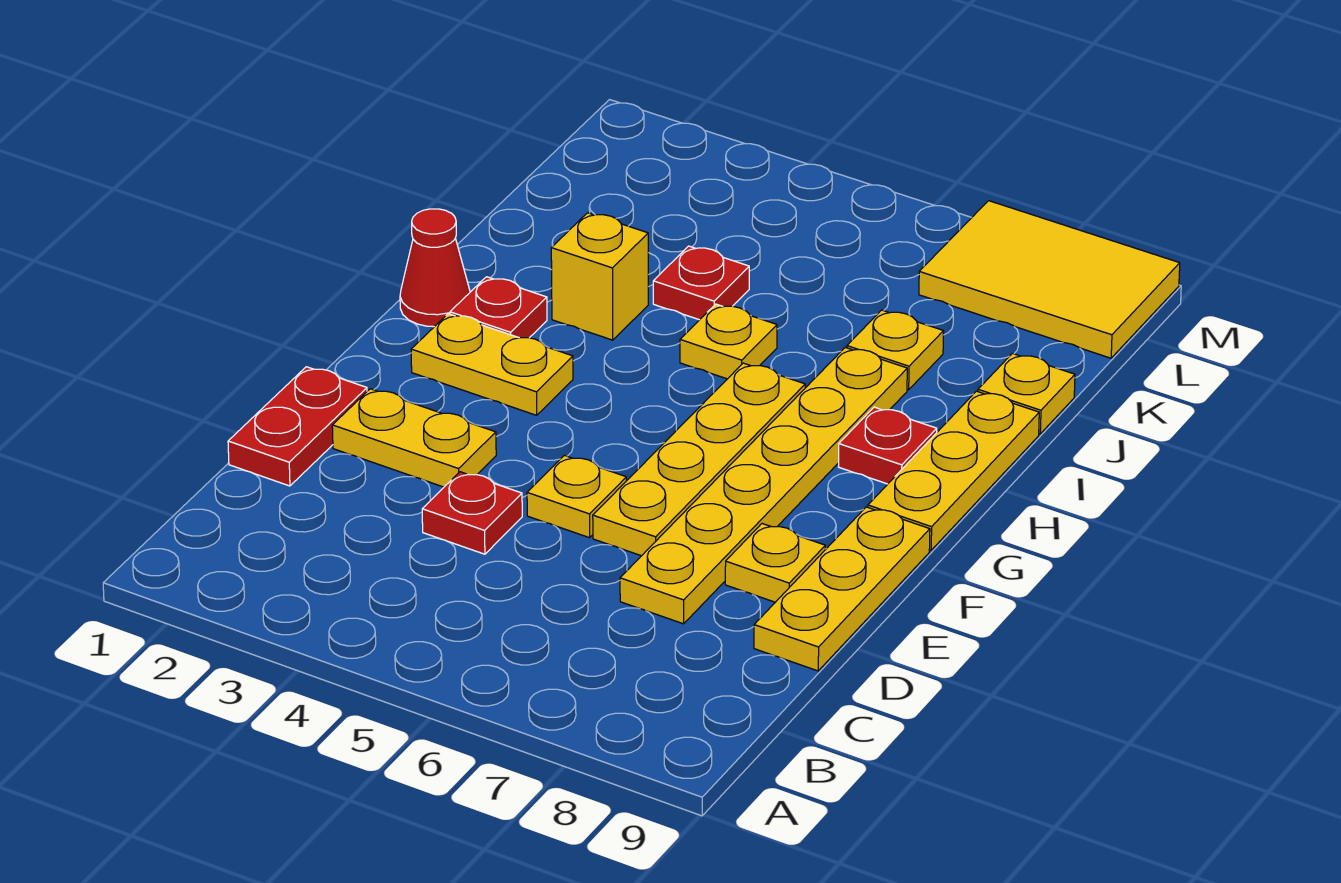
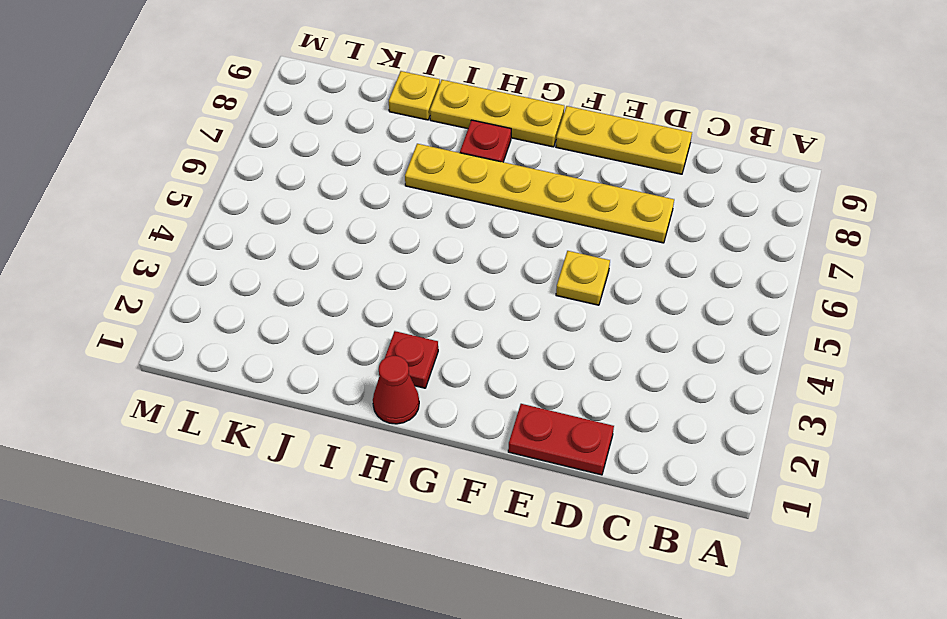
none -> red 1x1 plate [422,472,522,554]
none -> yellow 1x2 plate [332,389,496,487]
none -> yellow 1x4 plate [593,363,805,556]

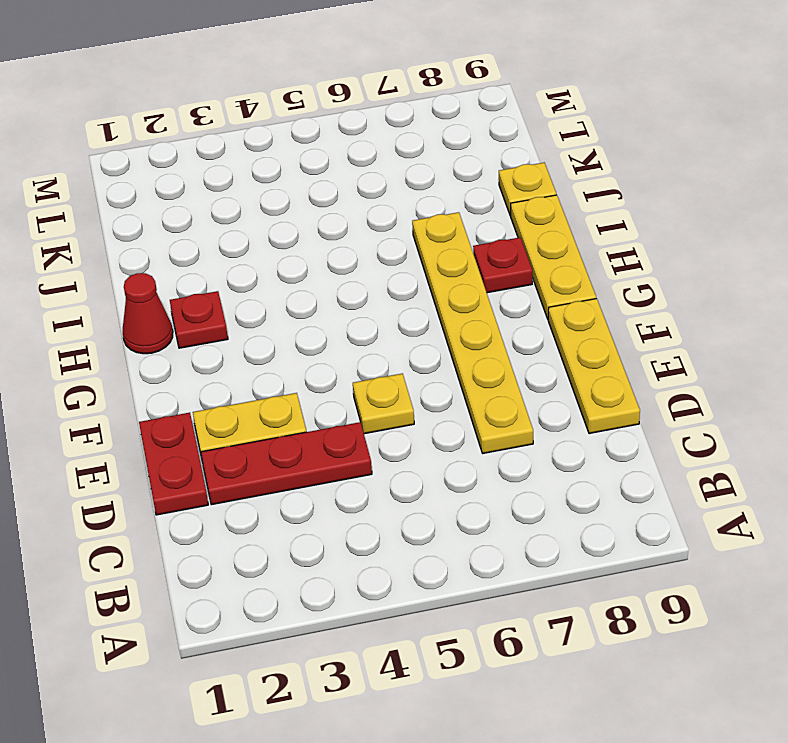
red 1x3 plate [201,422,372,505] -> red 1x1 plate [422,472,522,554]
none -> yellow 1x4 plate [593,363,805,556]
none -> yellow 1x1 plate [725,524,825,602]
none -> yellow 1x2 plate [411,314,573,415]

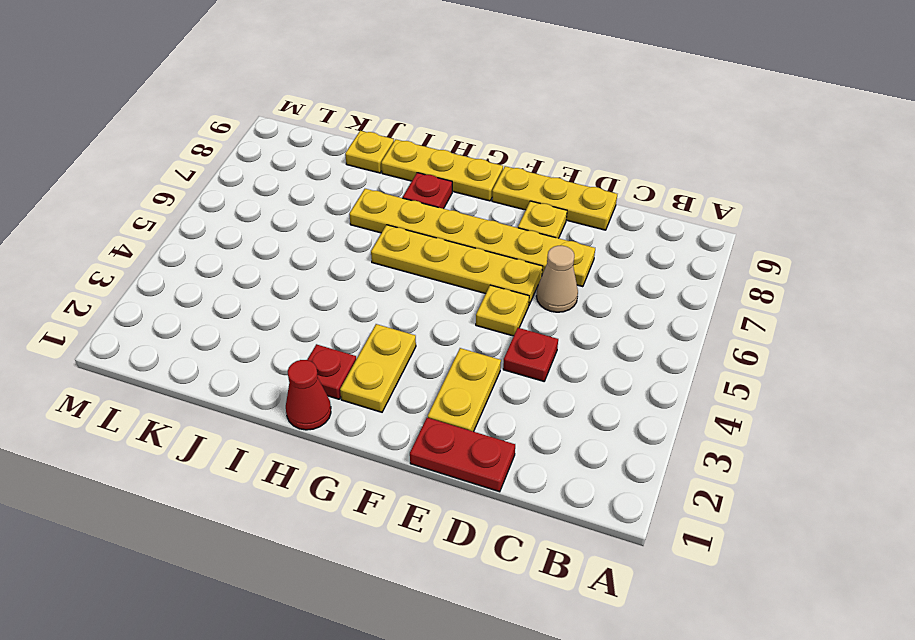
tan 1x1 cone [536,246,578,312] -> none
none -> yellow 1x1 brick [551,213,648,340]
none -> yellow 1x1 plate [680,304,777,379]
none -> red 1x1 plate [653,246,749,320]

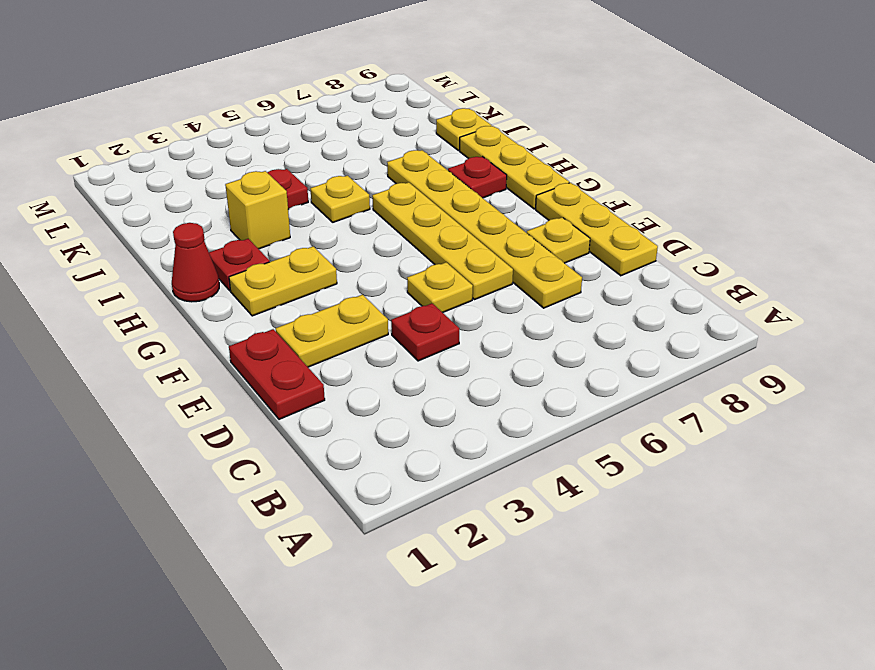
none -> yellow 1x1 plate [847,310,944,390]
none -> yellow 2x3 tile [919,201,1180,358]

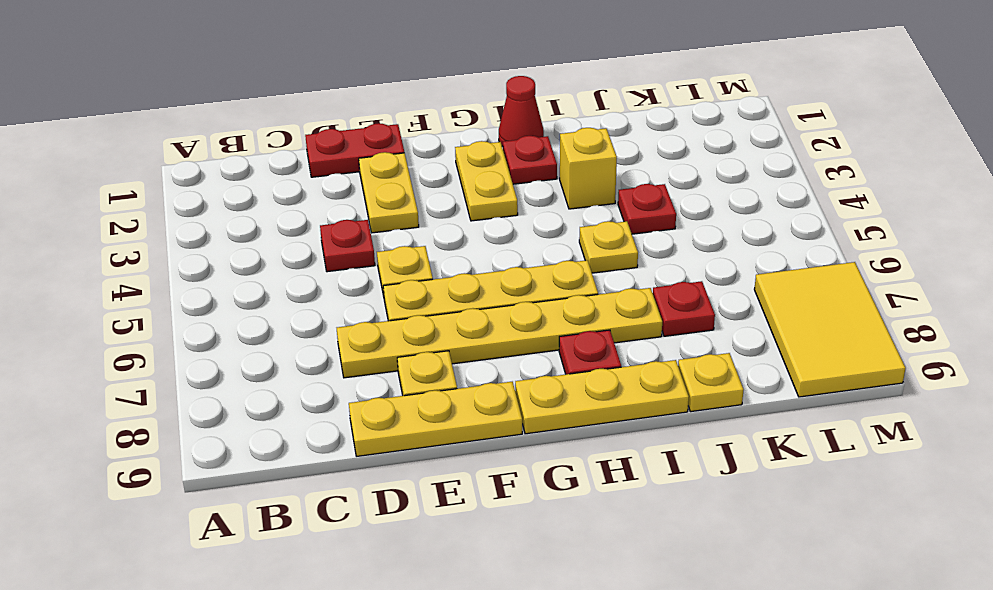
red 1x1 plate [653,281,715,336] -> yellow 1x1 plate [847,310,944,390]

